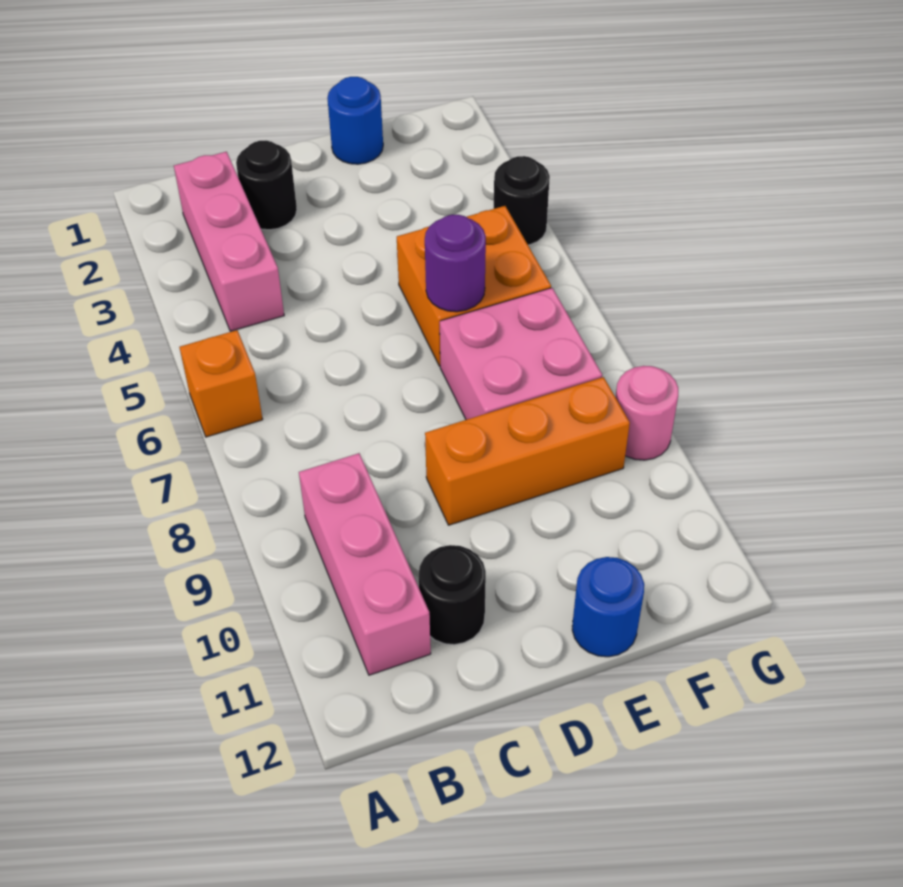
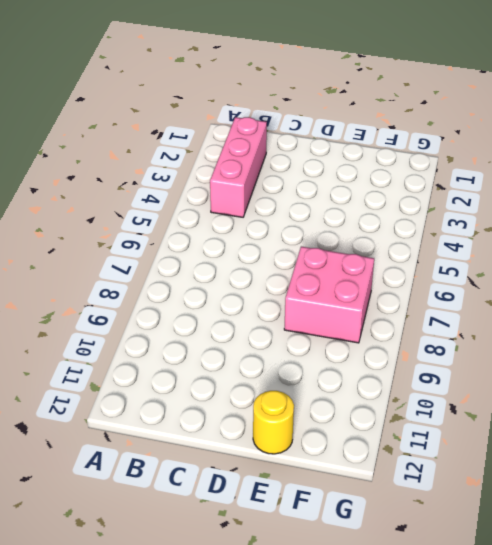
yellow 1x1 round brick [253,391,294,454] -> blue 1x1 round brick [572,557,644,657]
none -> orange 1x1 brick [179,330,263,437]
none -> pink 1x3 brick [299,453,431,675]
none -> black 1x1 round brick [236,141,297,230]

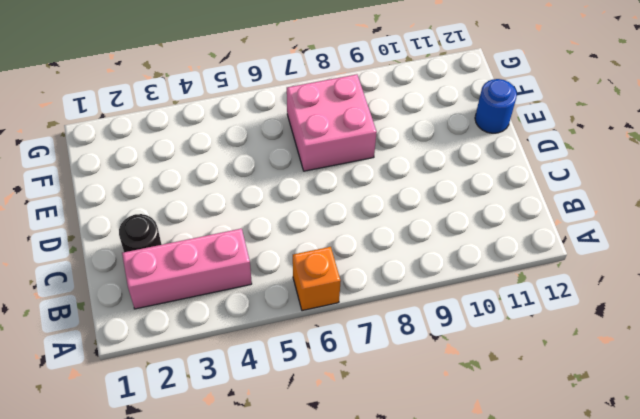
none -> pink 1x3 brick [299,453,431,675]
none -> black 1x1 round brick [419,545,486,645]
none -> orange 1x3 brick [425,377,630,525]

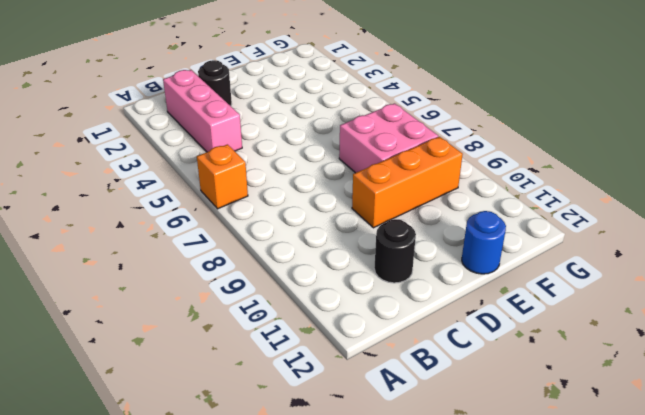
none -> pink 1x3 brick [299,453,431,675]
none -> blue 1x1 round brick [328,77,383,164]
none -> orange 2x2 brick [397,206,551,366]

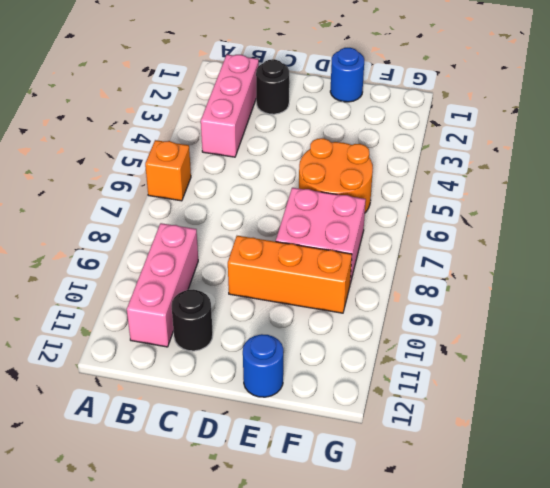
orange 2x2 round brick [299,138,373,213] -> orange 2x2 brick [397,206,551,366]
none -> black 1x1 round brick [494,156,550,245]
none -> pink 1x1 round brick [616,366,678,460]
none -> purple 1x1 round brick [425,215,486,312]

